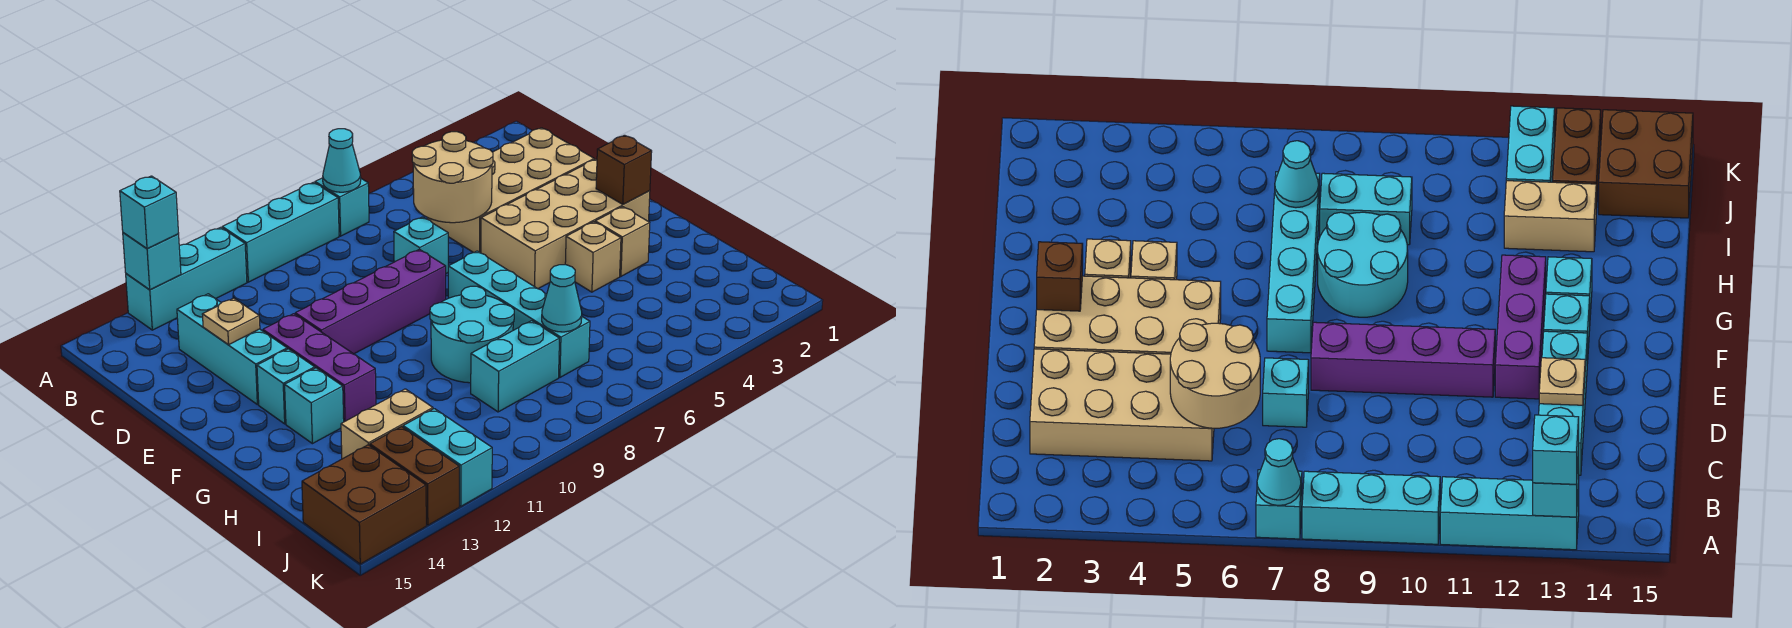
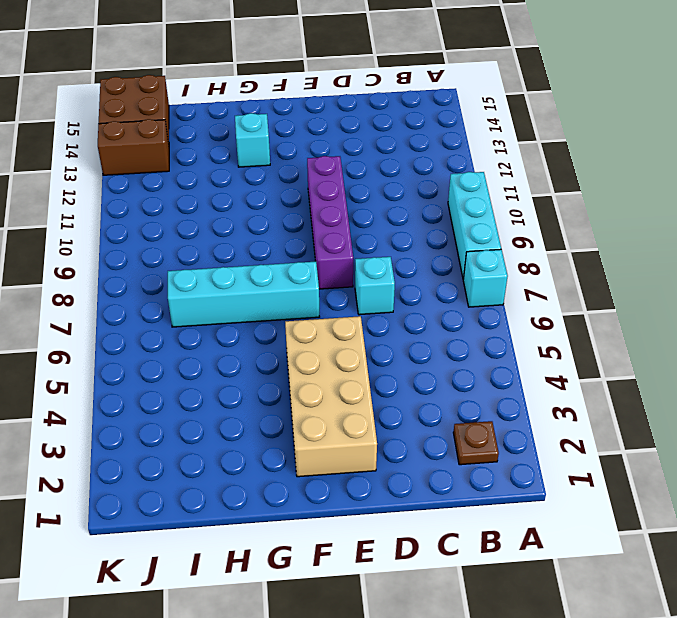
brown 1x1 plate [453,421,499,465] -> none
none -> cyan 1x3 brick [126,227,247,330]
none -> tan 2x4 brick [427,128,594,253]
none -> cyan 1x3 brick [177,294,287,405]

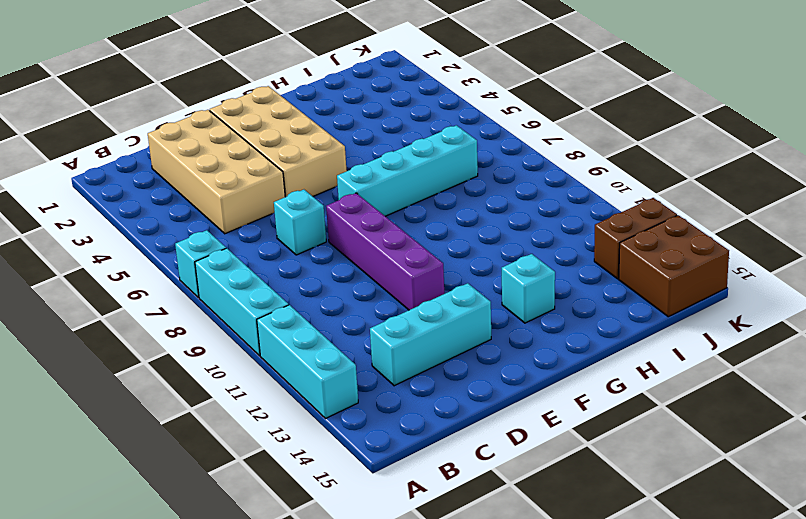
none -> purple 1x3 brick [263,314,376,422]
none -> cyan 1x1 brick [257,349,315,424]
none -> tan 1x1 brick [595,207,650,276]

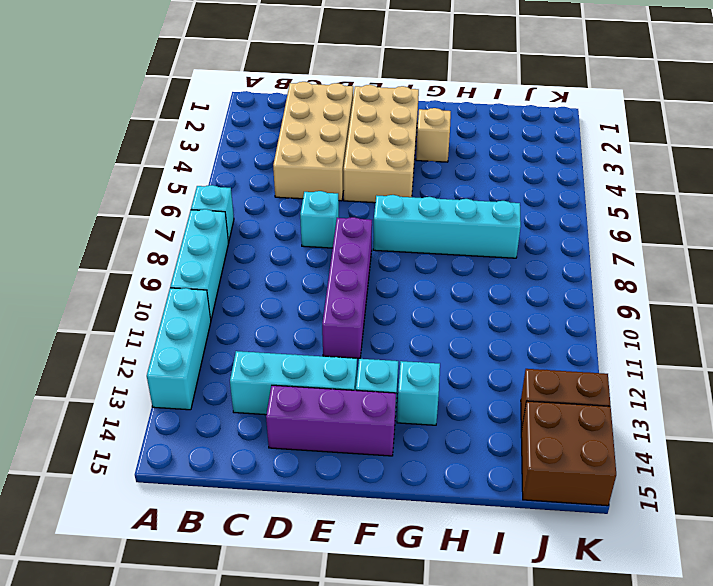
purple 1x3 brick [266,385,396,456] -> purple 1x3 brick moved to [263,314,376,422]
none -> tan 1x1 brick [565,222,621,292]
none -> cyan 2x2 round brick [430,286,514,383]
none -> cyan 1x2 brick [471,321,559,412]

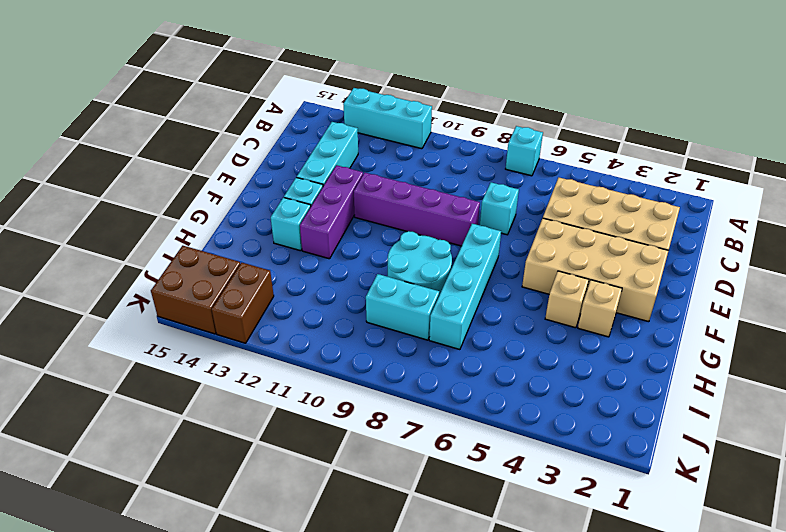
none -> cyan 1x3 brick [222,182,339,282]
none -> tan 1x2 brick [341,389,433,459]
none -> cyan 1x2 brick [403,409,492,506]

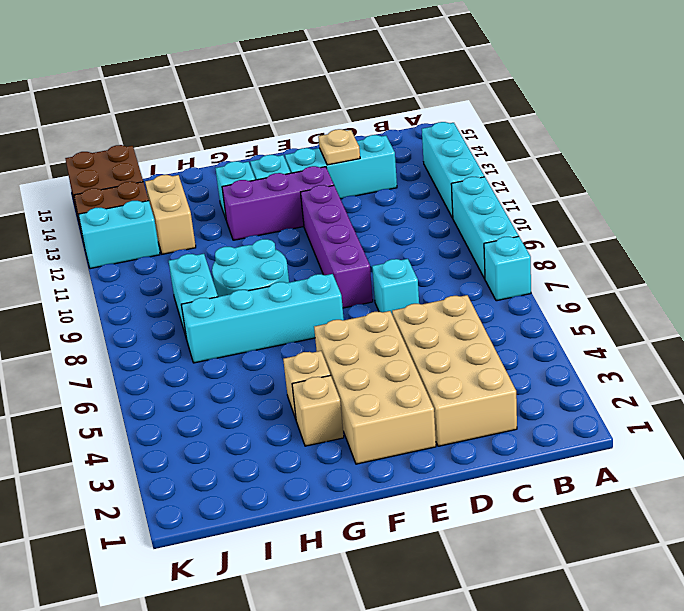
none -> cyan 1x1 cone [323,129,361,192]
none -> cyan 1x1 brick [123,233,181,290]
none -> tan 2x2 round brick [412,132,493,223]

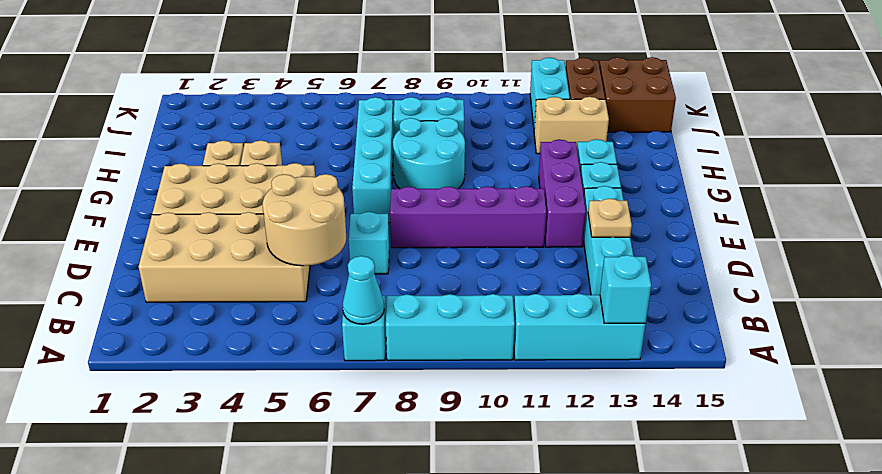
none -> brown 1x1 brick [596,135,652,204]
none -> cyan 1x1 cone [542,265,582,332]
none -> cyan 1x1 brick [120,176,179,249]

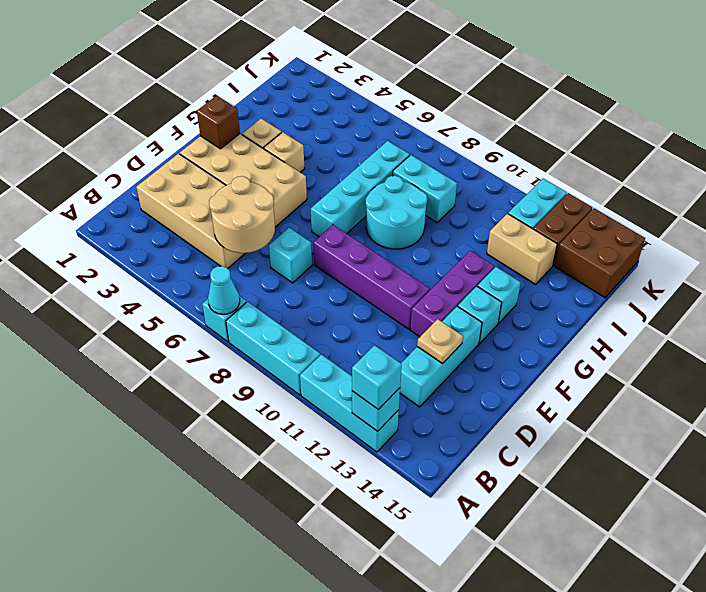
none -> cyan 1x1 cone [542,265,582,332]

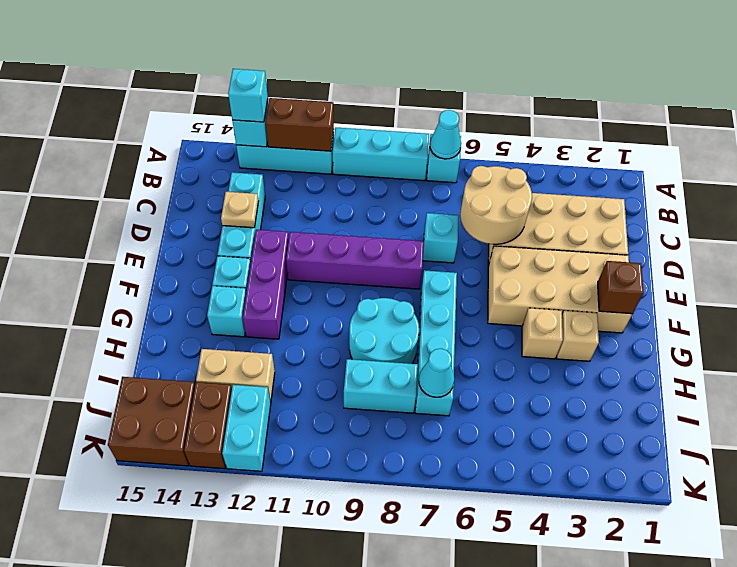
brown 1x2 brick [266,98,334,151] -> none

